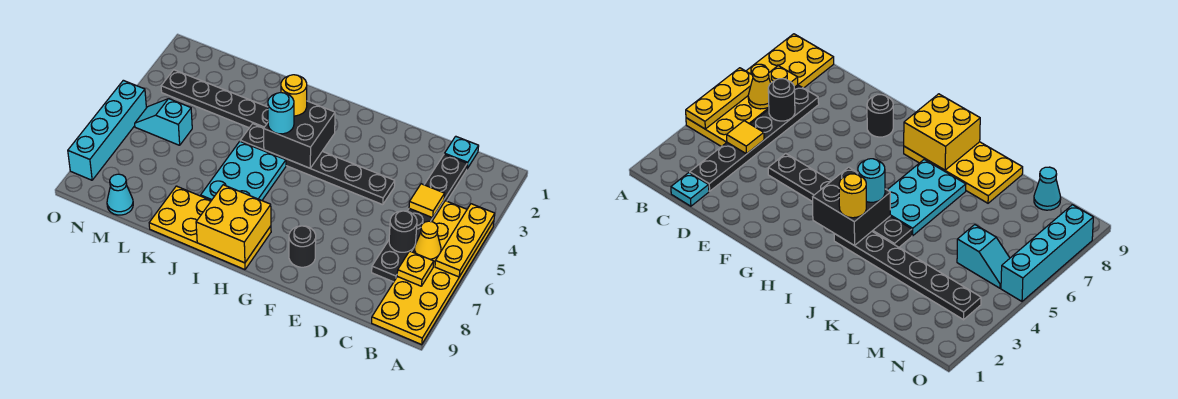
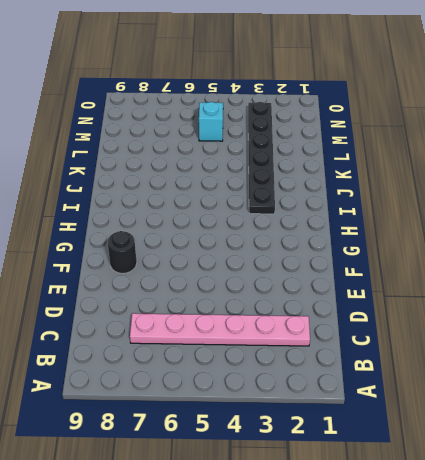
pink 1x6 plate [130,313,310,346] -> black 1x6 plate [372,154,467,282]
none -> yellow 2x6 plate [372,201,494,344]
none -> cyan 1x1 plate [445,136,479,168]
none -> black 1x6 plate [240,124,395,205]

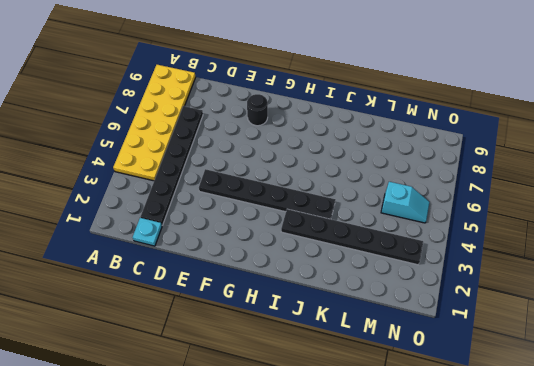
none -> yellow 2x4 plate [149,186,271,270]
none -> cyan 2x3 plate [201,142,286,201]
none -> cyan 1x1 cone [107,174,133,215]

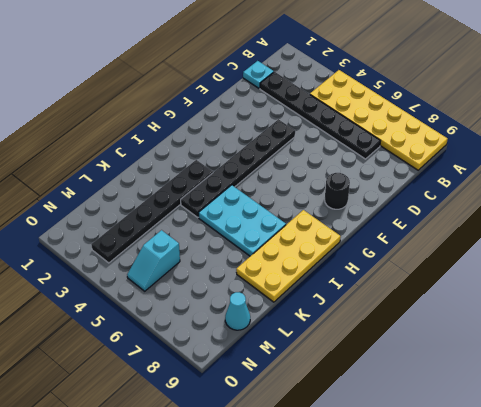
none -> cyan 1x4 brick [68,80,146,180]
none -> yellow 1x3 plate [435,204,495,277]
none -> yellow 1x1 cone [414,221,441,261]

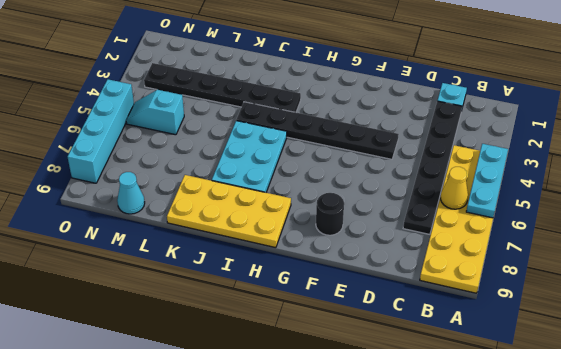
cyan 1x3 plate [466,144,508,218] -> yellow 1x3 plate [435,204,495,277]
none -> yellow 1x1 plate [397,251,434,286]
none -> yellow 1x1 tile [409,184,445,218]
none -> black 1x1 round brick [389,211,417,252]

